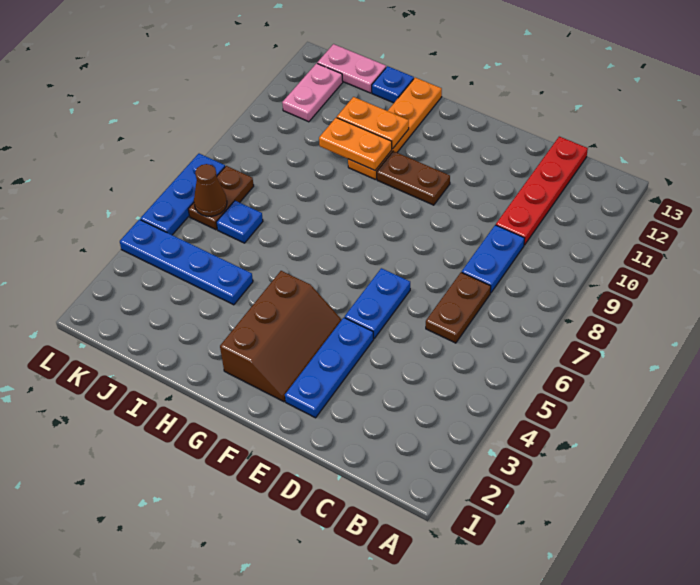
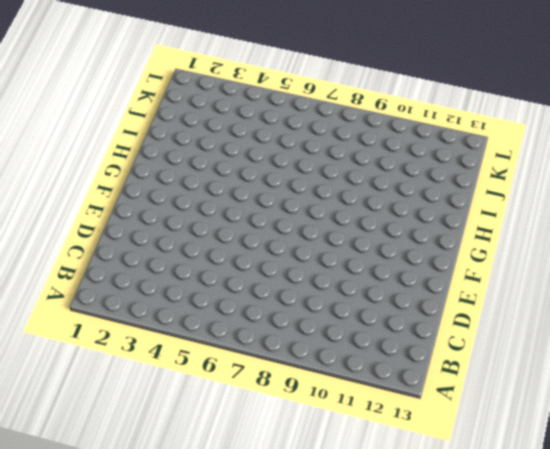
none -> brown 1x2 plate [426,272,491,343]
none -> blue 1x2 plate [462,225,525,293]
none -> red 1x4 plate [496,137,588,245]

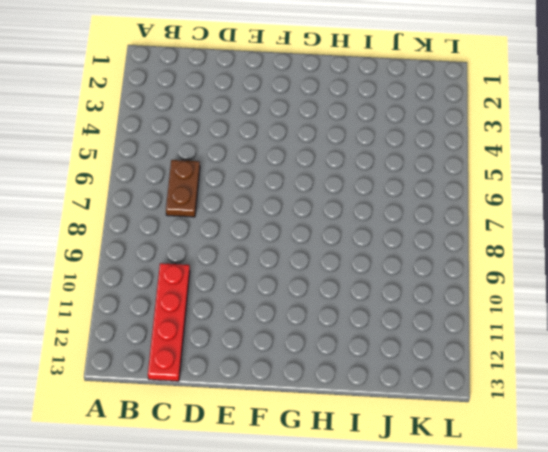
none -> blue 1x2 plate [462,225,525,293]
none -> blue 1x3 plate [285,318,374,418]
none -> blue 1x2 plate [345,268,410,338]

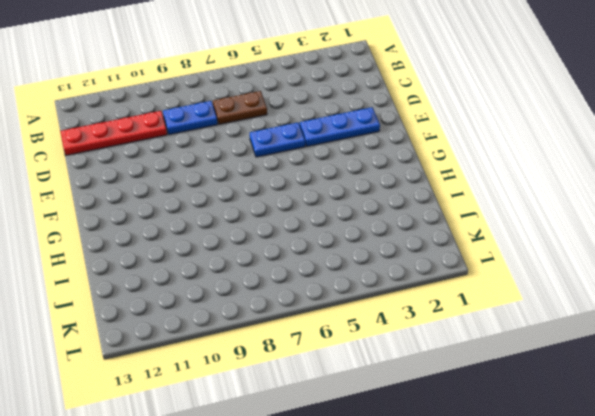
none -> brown 2x3 slope [220,271,342,402]
none -> brown 1x2 plate [377,151,450,205]
none -> orange 1x4 plate [348,78,442,179]

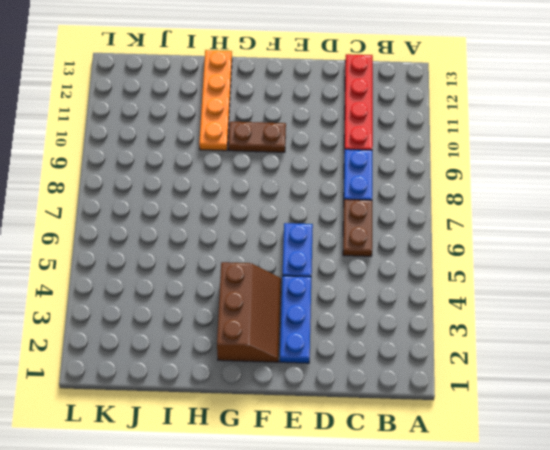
none -> blue 1x4 plate [120,219,253,305]
none -> blue 1x1 plate [372,66,414,103]
none -> blue 1x1 plate [216,201,263,243]

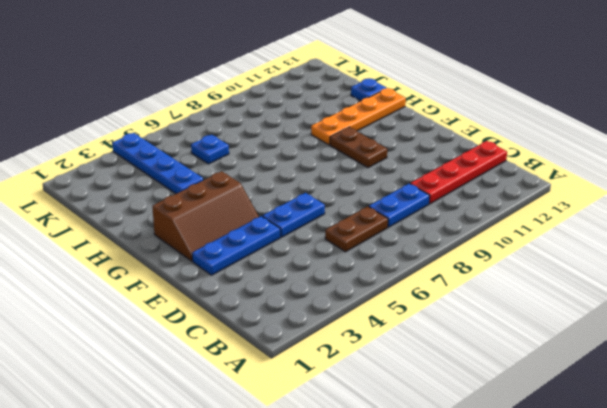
none -> pink 1x2 plate [317,44,386,93]
none -> brown 1x2 plate [188,166,254,230]
none -> pink 1x2 plate [282,63,343,122]

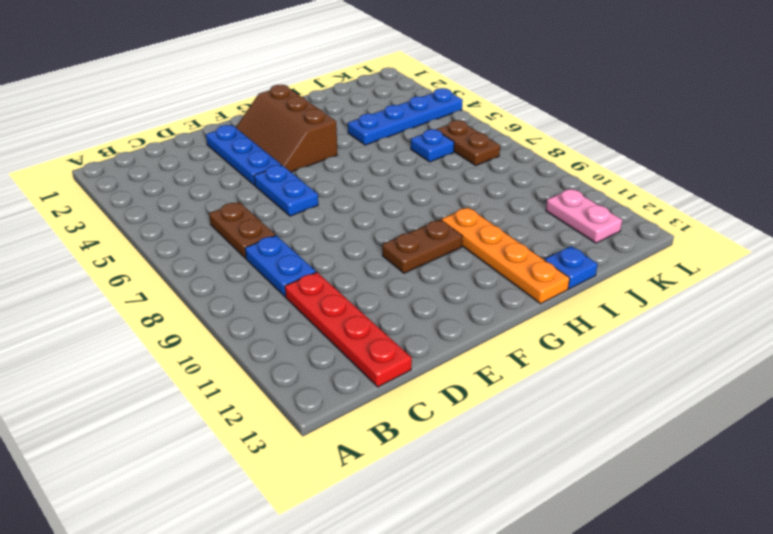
none -> pink 1x2 plate [317,44,386,93]
none -> blue 1x3 plate [140,154,225,235]
none -> orange 1x2 plate [319,118,392,170]

